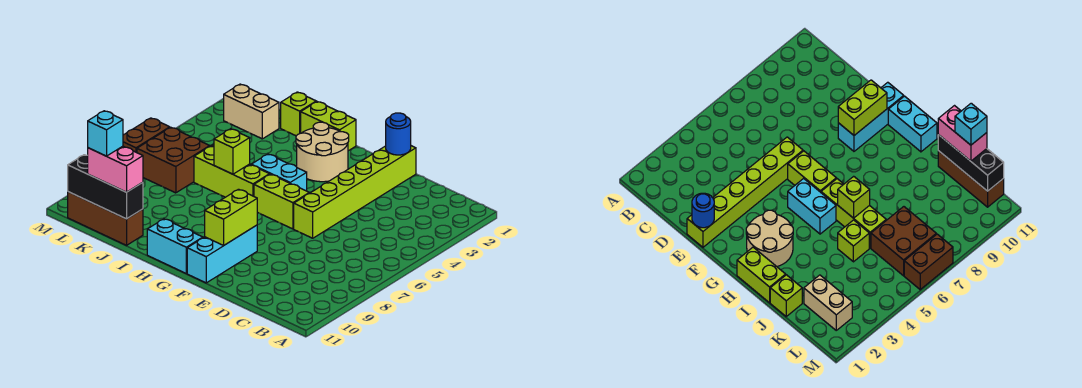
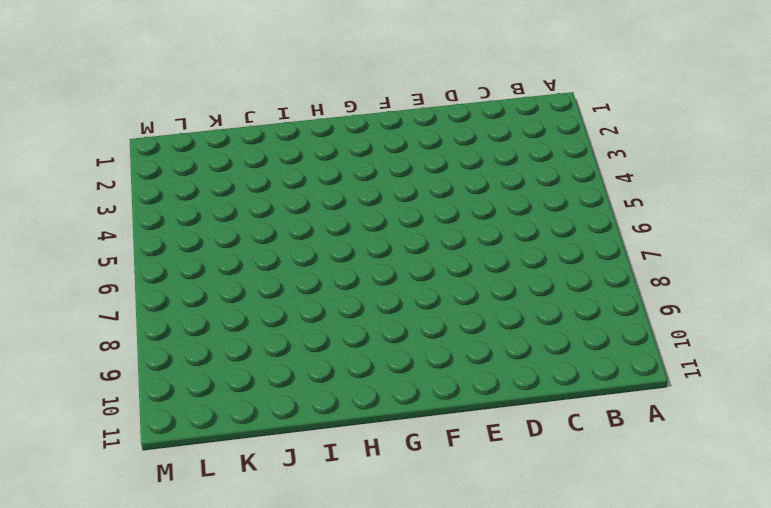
none -> lime 1x6 brick [294,146,416,238]
none -> lime 1x2 brick [254,174,309,229]
none -> cyan 1x3 brick [187,225,257,283]

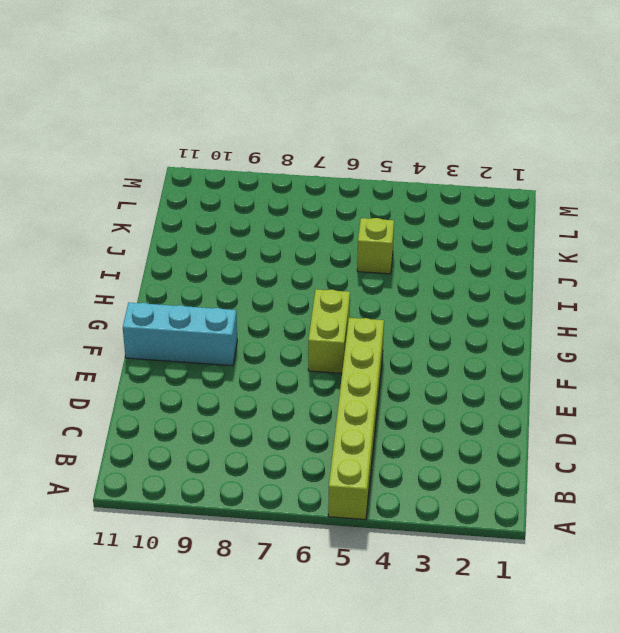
lime 1x6 brick [328,318,384,520] -> lime 1x6 brick turned to [294,146,416,238]
none -> tan 2x2 round brick [296,122,349,182]
none -> cyan 1x2 brick [251,154,307,191]
none -> cyan 1x2 brick [147,219,203,273]

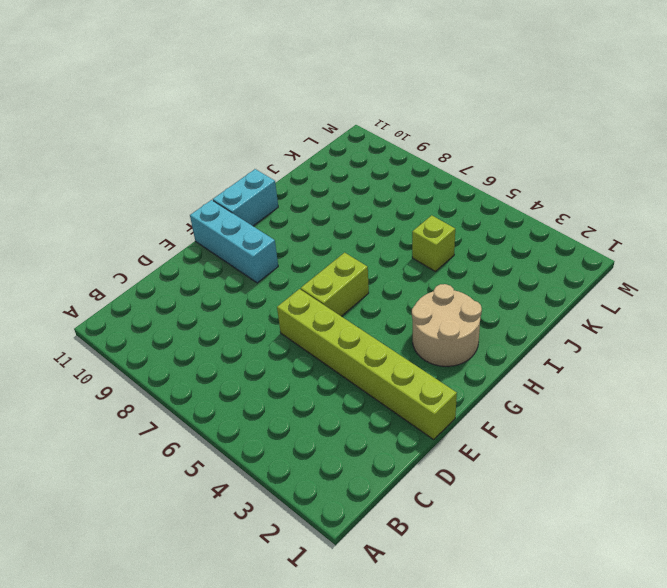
none -> cyan 1x2 brick [251,154,307,191]
none -> lime 1x2 brick [301,102,356,151]
none -> lime 1x3 brick [194,146,269,197]

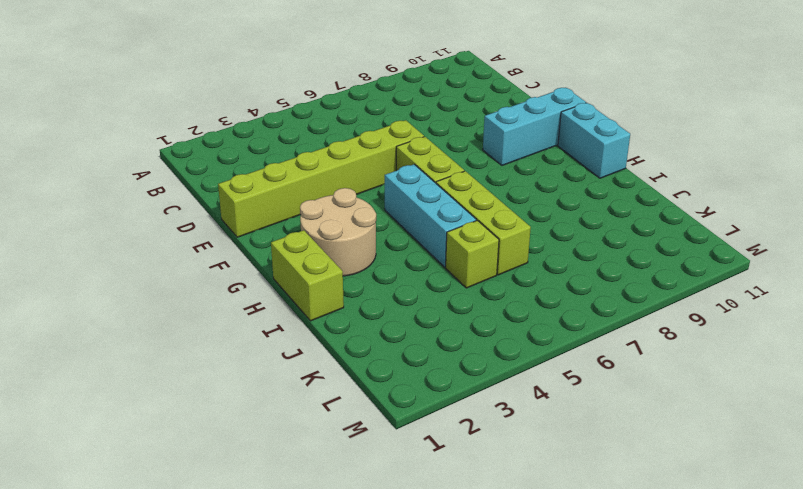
cyan 1x3 brick [385,164,476,267] -> cyan 1x2 brick [251,154,307,191]
none -> lime 1x1 brick [281,92,316,136]
none -> brown 1x3 brick [68,192,143,245]
none -> tan 1x2 brick [224,84,279,139]

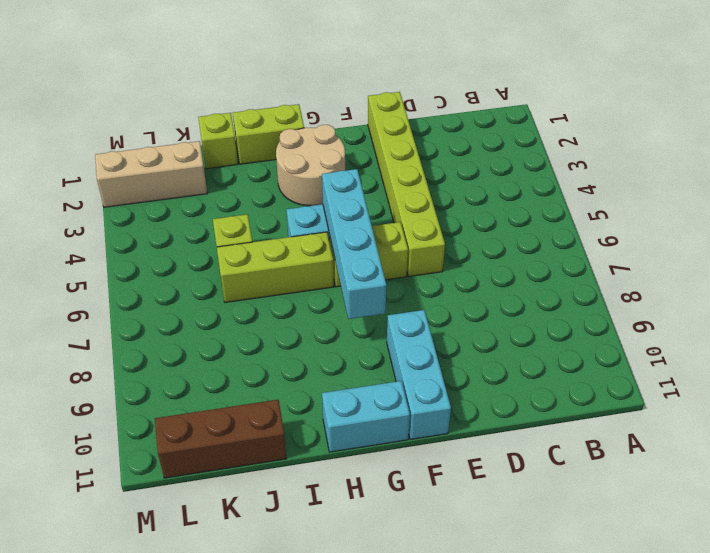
cyan 1x4 brick [322,169,386,319] -> none
tan 1x3 brick [95,141,207,207] -> tan 1x2 brick [224,84,279,139]
none -> brown 2x2 brick [137,127,210,193]
none -> brown 1x2 brick [123,118,170,153]
none -> blue 1x1 round brick [386,113,411,155]

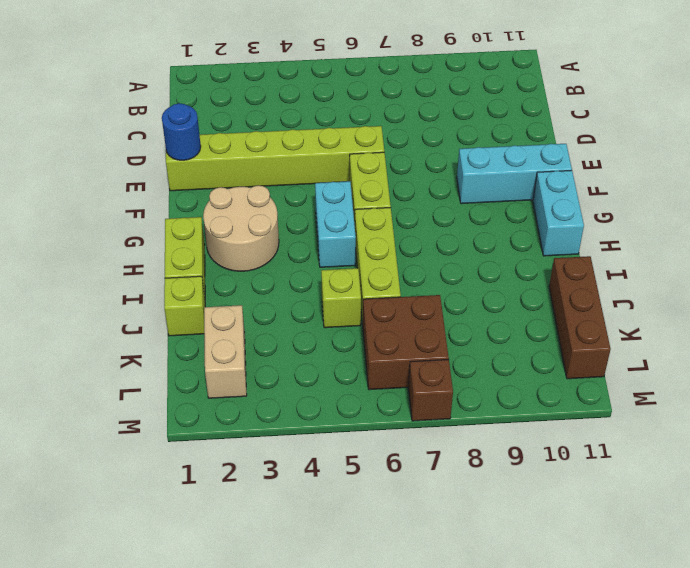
brown 1x1 brick [408,359,453,421] -> brown 1x2 brick [123,118,170,153]
none -> lime 1x2 brick [205,189,257,245]
none -> lime 1x1 brick [214,129,250,174]
none -> black 1x3 brick [68,155,143,219]

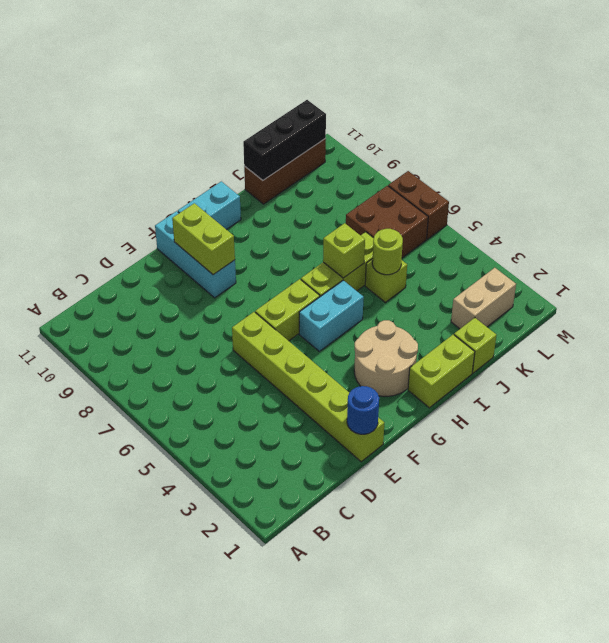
lime 1x1 round brick [372,229,403,275] -> none
none -> pink 1x2 brick [88,146,143,192]
none -> cyan 1x1 brick [88,111,123,156]

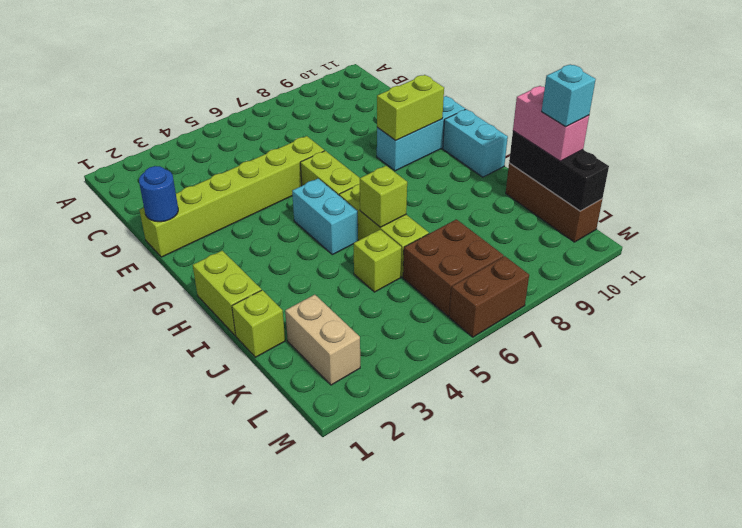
none -> tan 2x2 round brick [296,122,349,182]

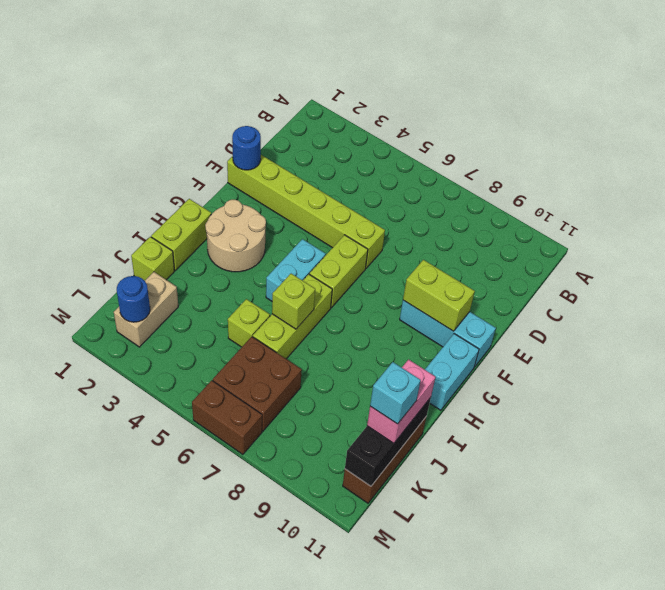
blue 1x1 round brick [117,276,150,322] -> none

